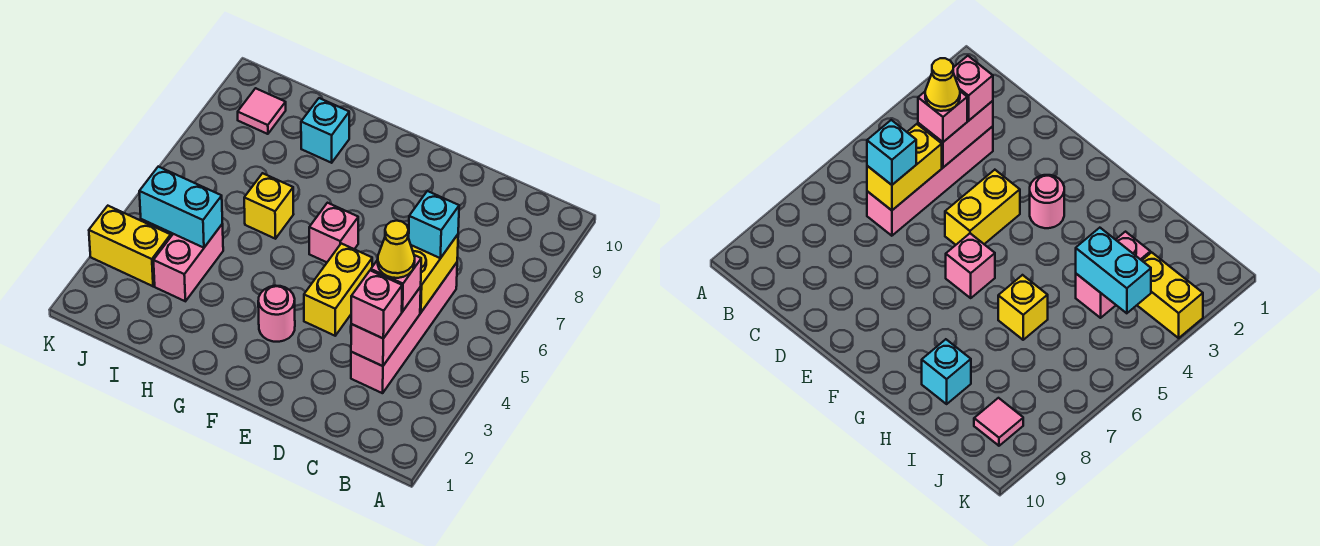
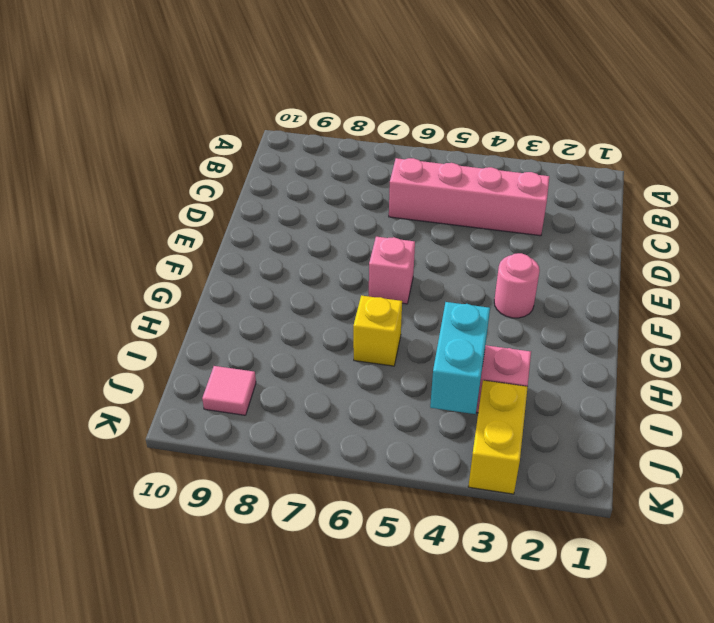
none -> yellow 1x2 brick [304,243,372,336]
none -> cyan 1x1 brick [301,98,349,163]
none -> pink 1x2 brick [351,287,421,366]

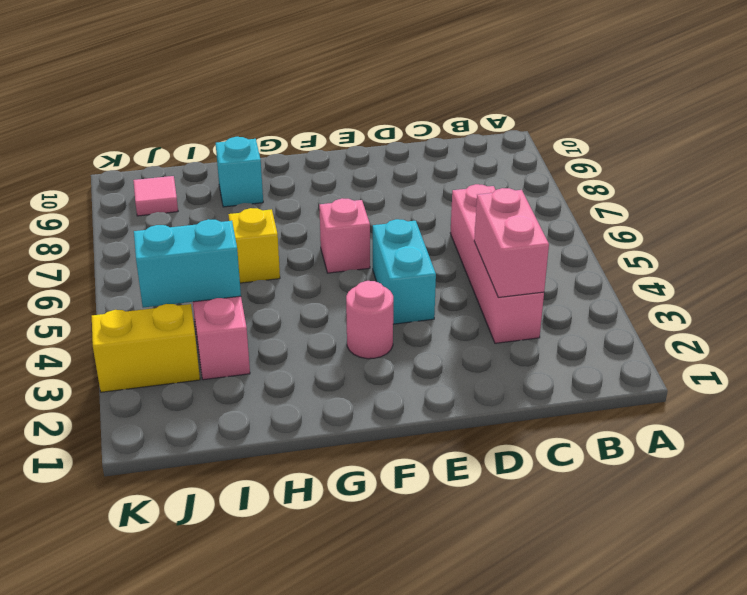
cyan 1x2 brick [373,219,436,324] -> yellow 1x2 brick [304,243,372,336]
none -> yellow 1x2 brick [411,235,458,313]
none -> pink 1x1 brick [351,271,402,338]
none -> pink 1x1 brick [371,255,421,311]

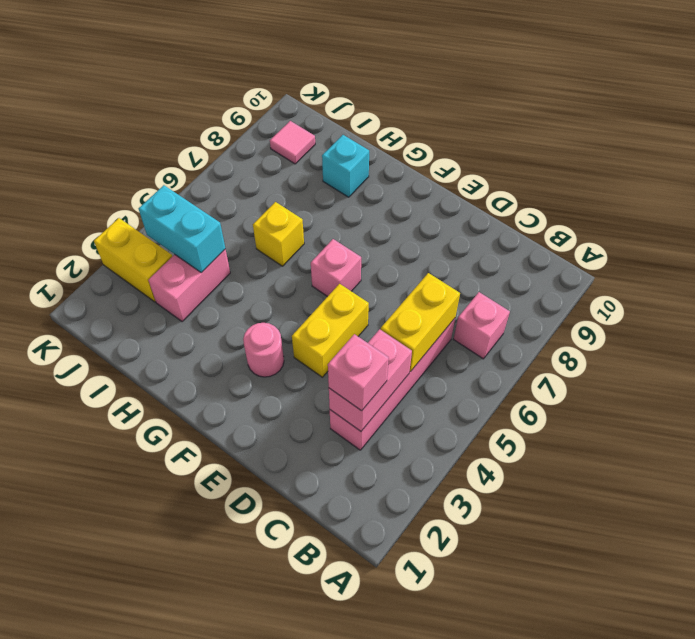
pink 1x1 brick [454,292,510,359] -> pink 1x1 brick moved to [371,255,421,311]
none -> cyan 1x1 brick [409,191,459,258]
none -> yellow 1x1 cone [378,221,415,278]

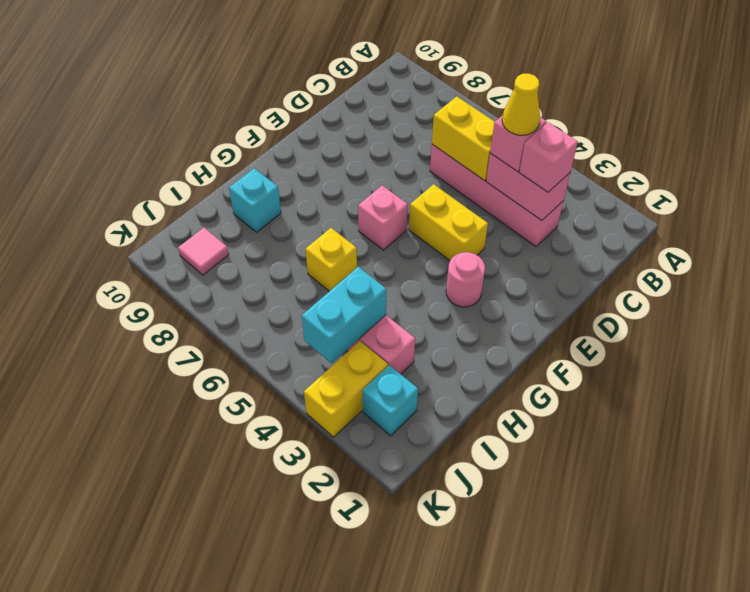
cyan 1x1 brick [362,365,418,436] -> cyan 1x1 brick moved to [409,191,459,258]

